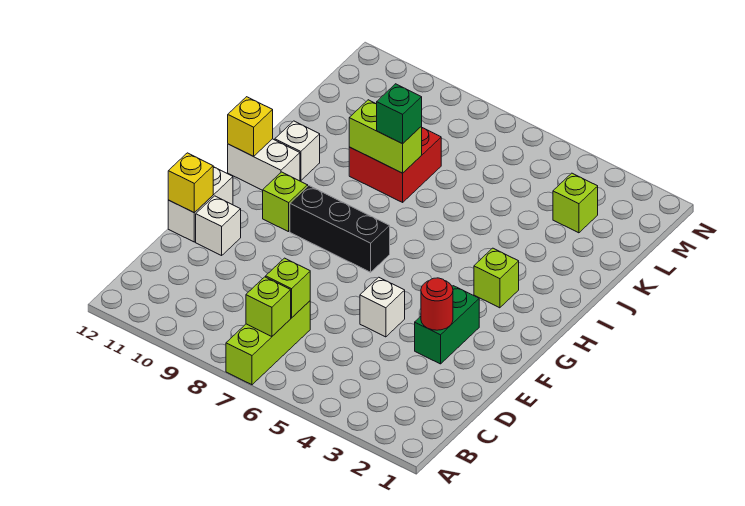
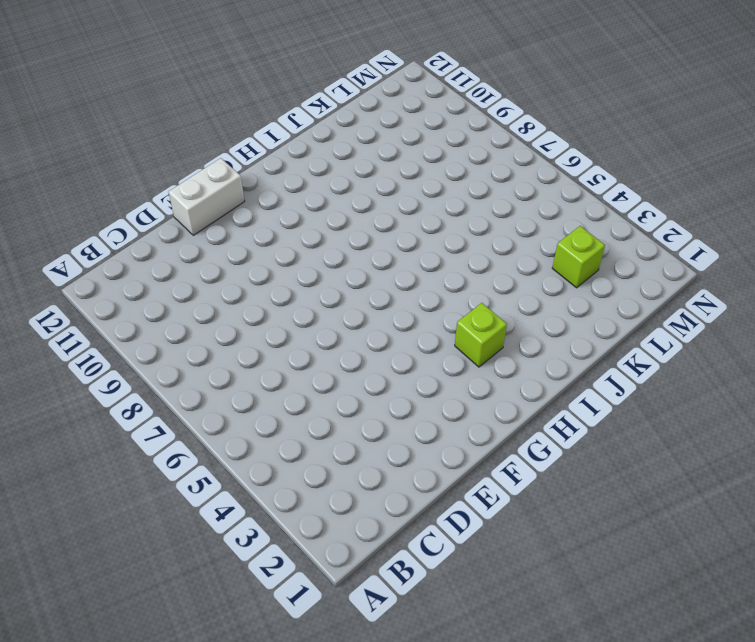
none -> lime 1x3 brick [226,301,310,385]
none -> green 1x2 brick [415,286,479,364]
none -> white 1x1 brick [360,277,405,337]

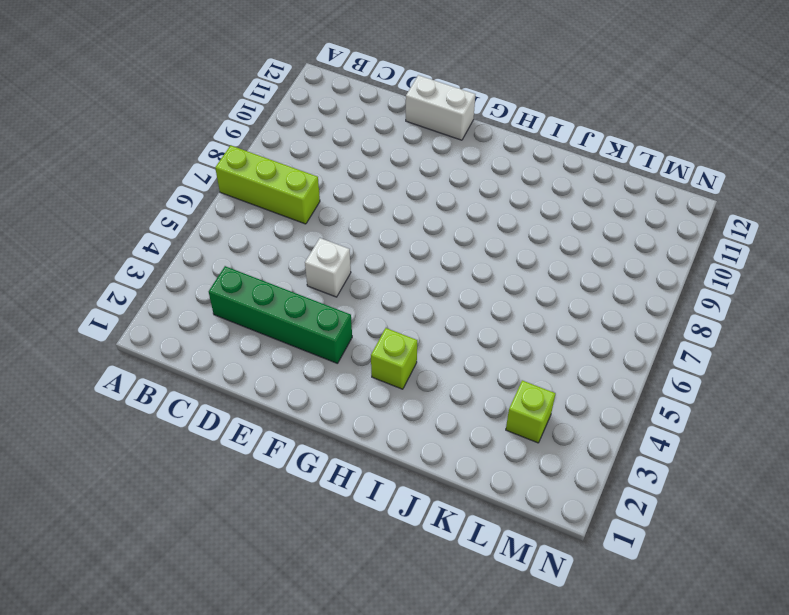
green 1x4 brick [209,266,352,364] -> green 1x2 brick [415,286,479,364]
none -> white 1x1 brick [196,196,241,255]
none -> black 1x3 brick [290,186,390,272]
none -> lime 1x1 brick [263,172,308,232]

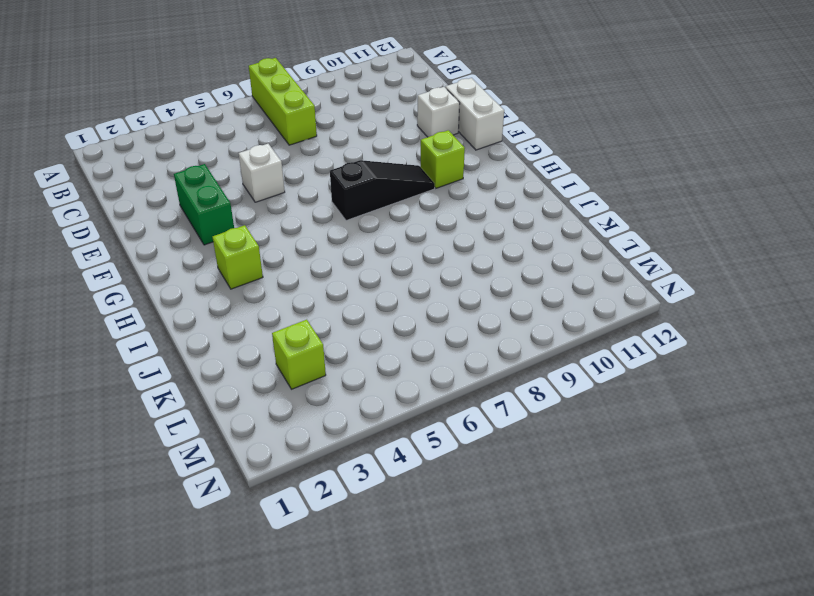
black 1x3 slope [330,160,435,221] -> black 1x3 brick [290,186,390,272]
none -> white 1x2 brick [228,139,300,190]
none -> white 1x1 brick [275,121,320,181]
none -> red 2x2 brick [349,128,441,202]

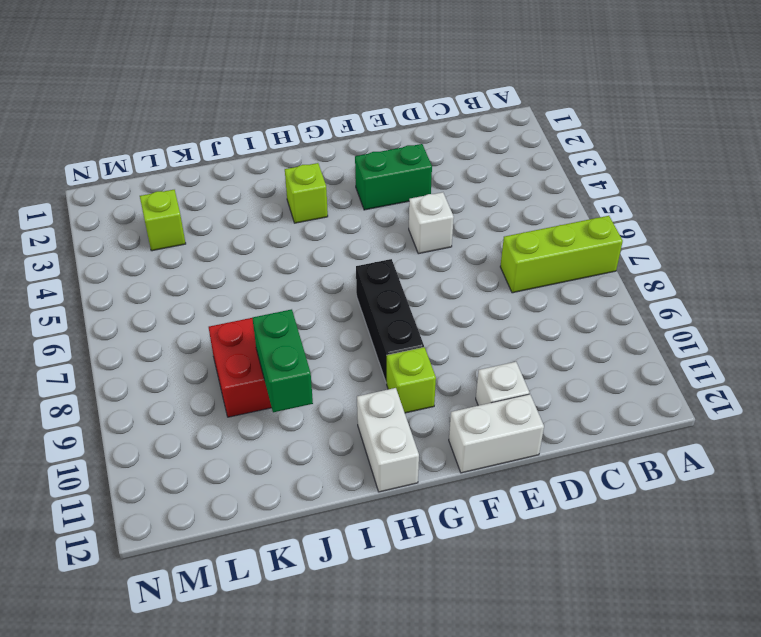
green 1x2 brick [252,309,313,412] -> lime 1x2 brick [349,100,422,173]
none -> white 1x1 brick [275,121,320,181]
none -> lime 1x1 brick [246,277,291,337]
none -> lime 1x1 brick [266,258,310,318]

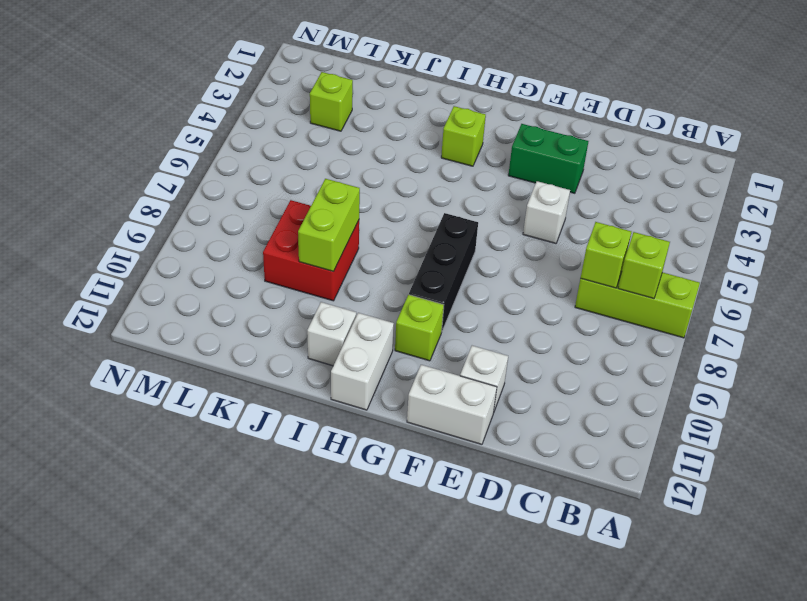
none -> red 1x1 round brick [421,278,453,330]
none -> yellow 1x1 brick [168,153,213,213]
none -> yellow 1x1 brick [228,97,273,156]

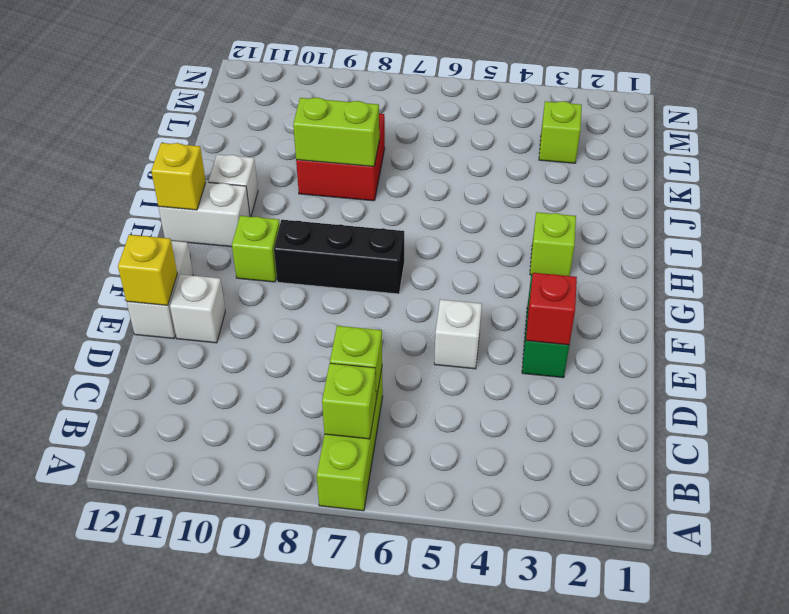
red 1x1 brick [526,273,577,345] -> red 1x1 round brick [421,278,453,330]
none -> green 1x1 brick [377,84,422,144]

